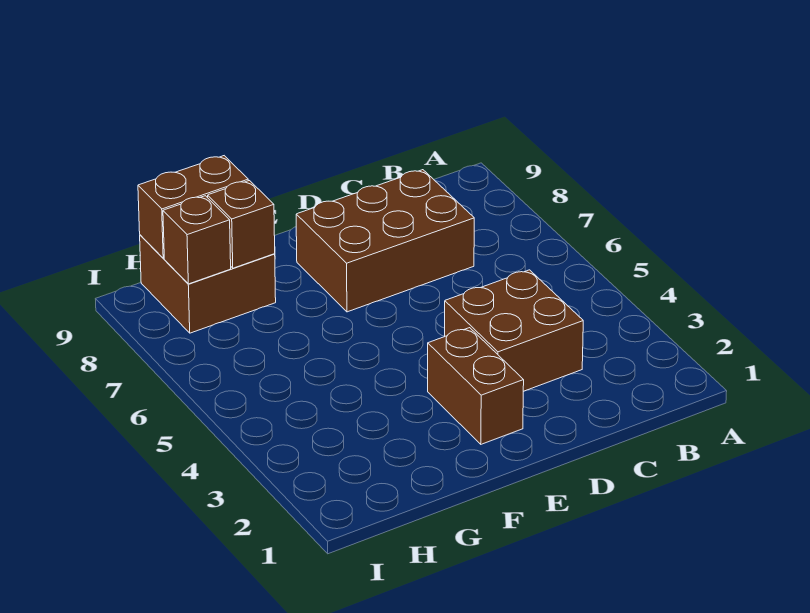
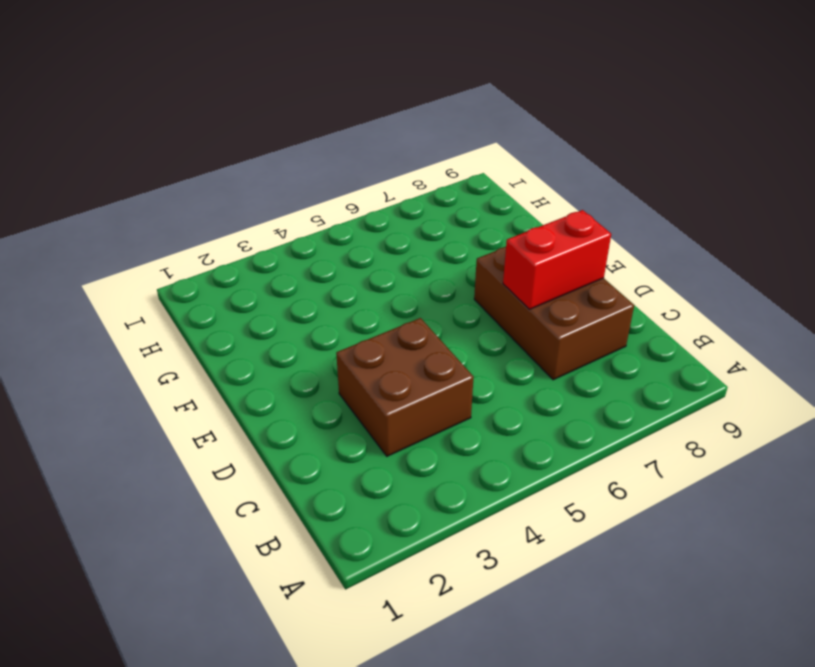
red 1x2 brick [503,210,611,309] -> none
none -> brown 1x2 brick [428,328,524,444]
none -> brown 2x2 brick [140,235,276,333]

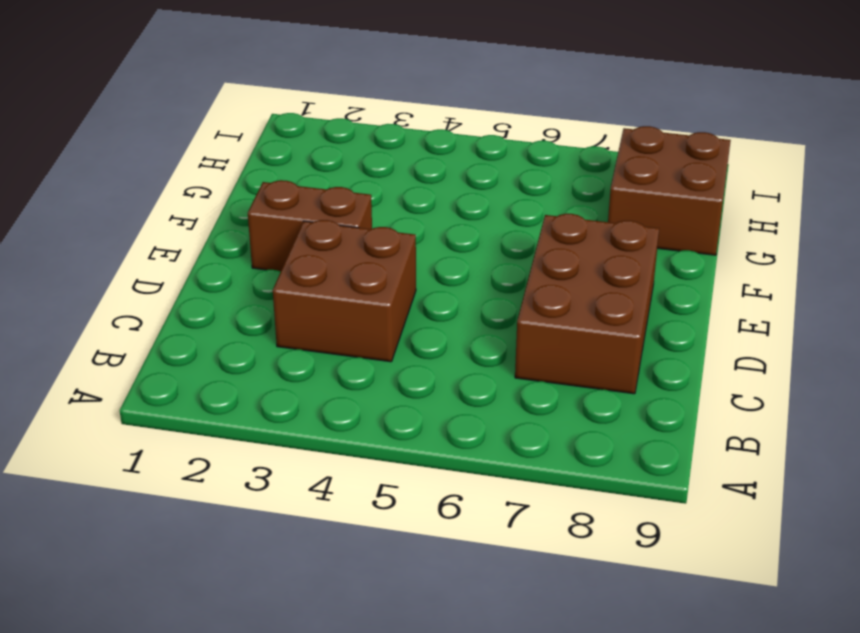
none -> brown 1x1 brick [208,181,275,268]
none -> brown 1x2 brick [138,156,248,258]

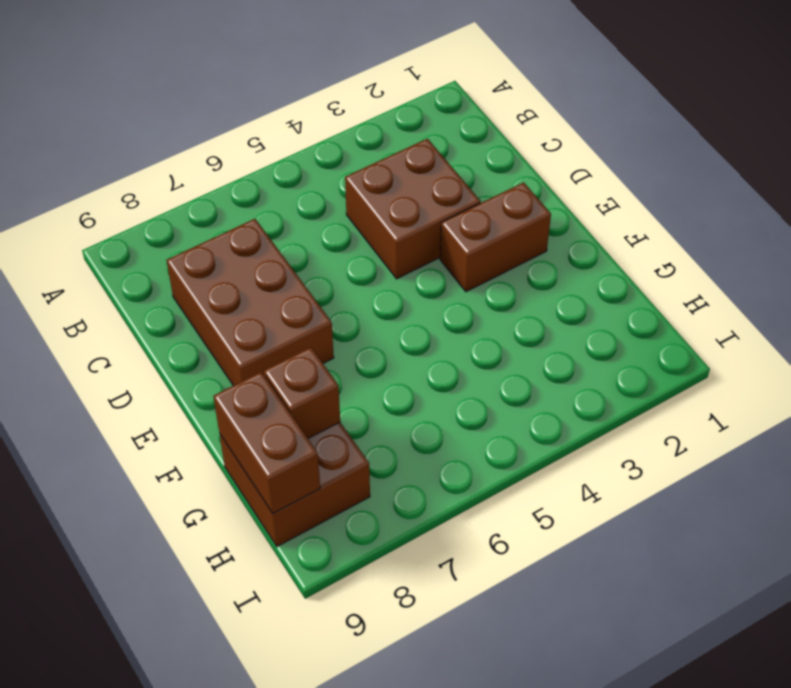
none -> brown 1x1 brick [163,196,231,284]

